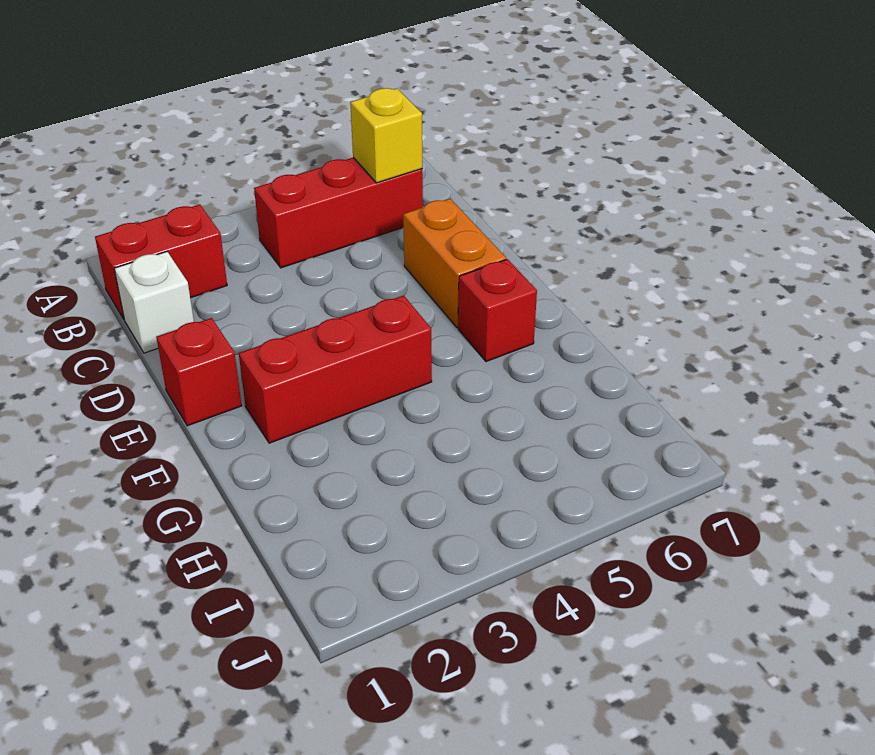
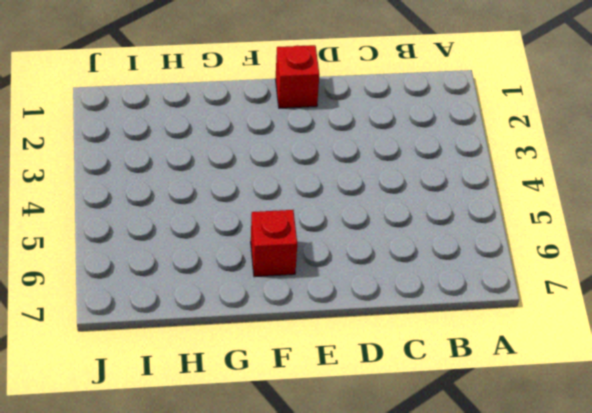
none -> red 1x2 brick [95,205,227,319]
none -> red 1x3 brick [254,158,423,268]

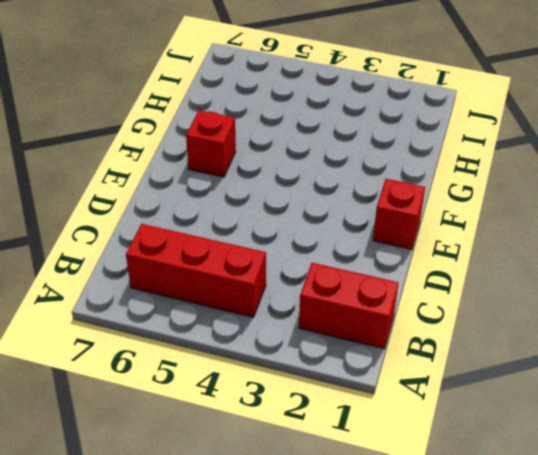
none -> white 1x1 brick [114,252,194,353]
none -> orange 1x2 brick [403,199,506,328]

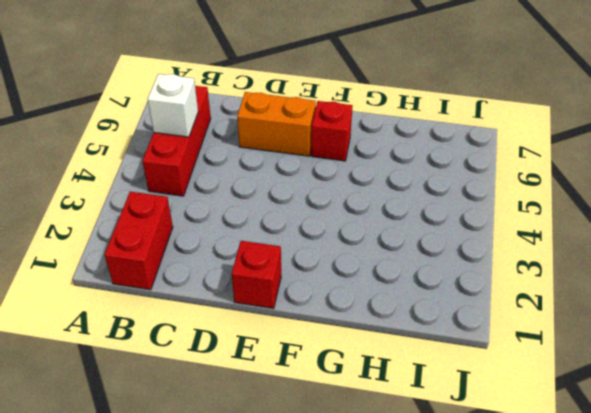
white 1x1 brick [148,74,198,137] -> white 1x1 brick moved to [114,252,194,353]
none -> red 1x3 brick [239,295,432,443]
none -> yellow 1x1 brick [350,88,422,183]

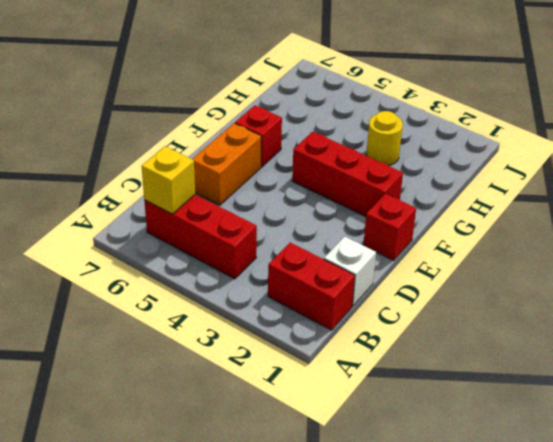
yellow 1x1 round brick [366,111,403,166] -> none

